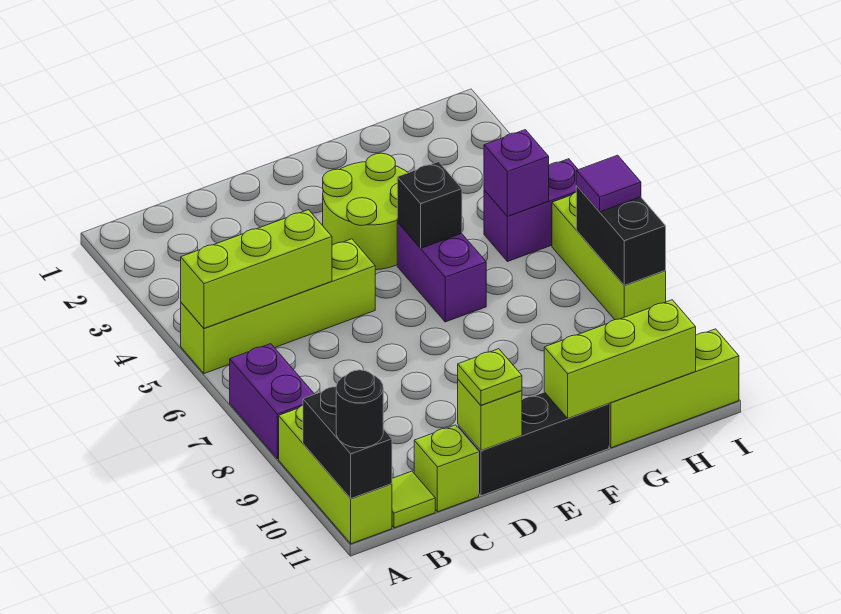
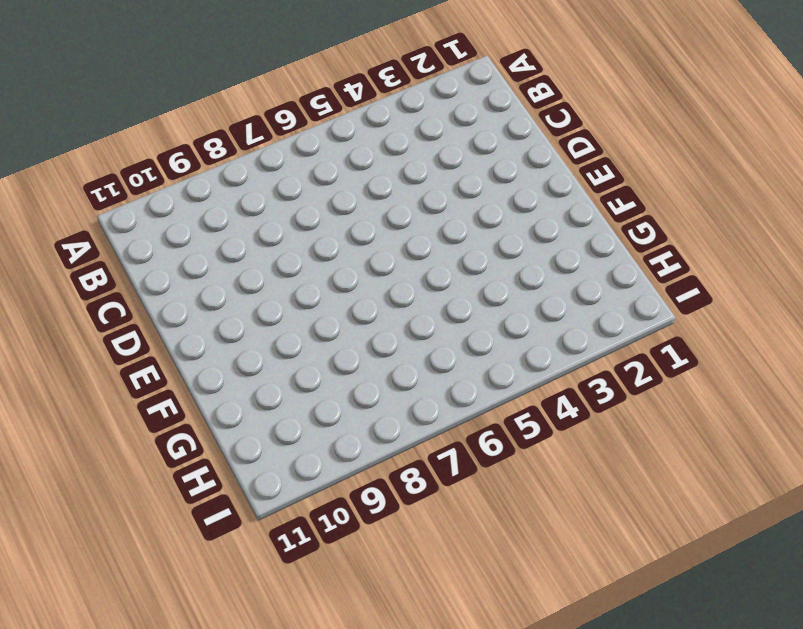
none -> lime 1x4 brick [181,239,375,374]
none -> purple 1x2 brick [230,344,314,459]
none -> lime 1x3 brick [279,405,392,544]

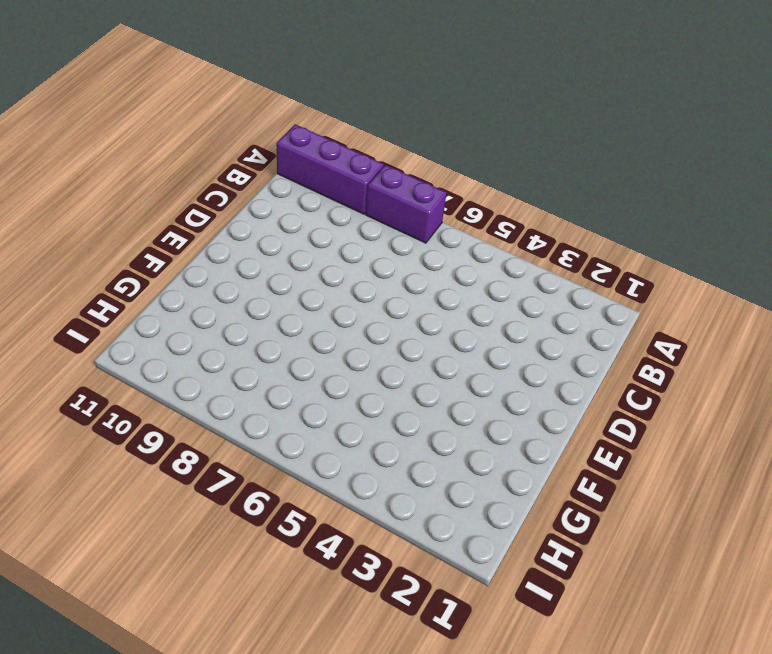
purple 1x3 brick [276,124,384,214] -> lime 1x3 brick [279,405,392,544]
none -> lime 1x4 brick [181,239,375,374]
none -> lime 1x1 tile [392,471,435,528]
none -> lime 1x1 brick [414,425,479,512]

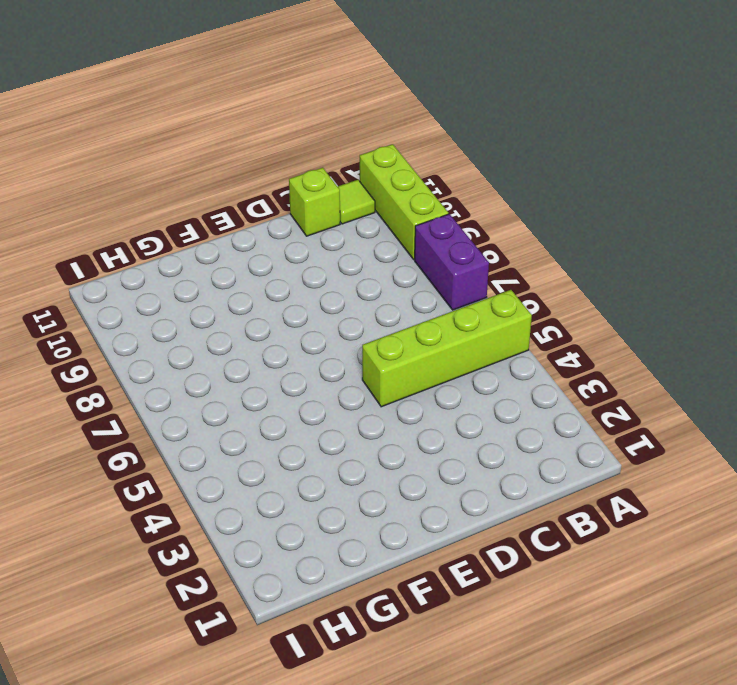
none -> black 1x3 brick [458,392,609,496]
none -> lime 2x2 round brick [323,153,408,270]
none -> purple 1x2 brick [397,222,486,322]

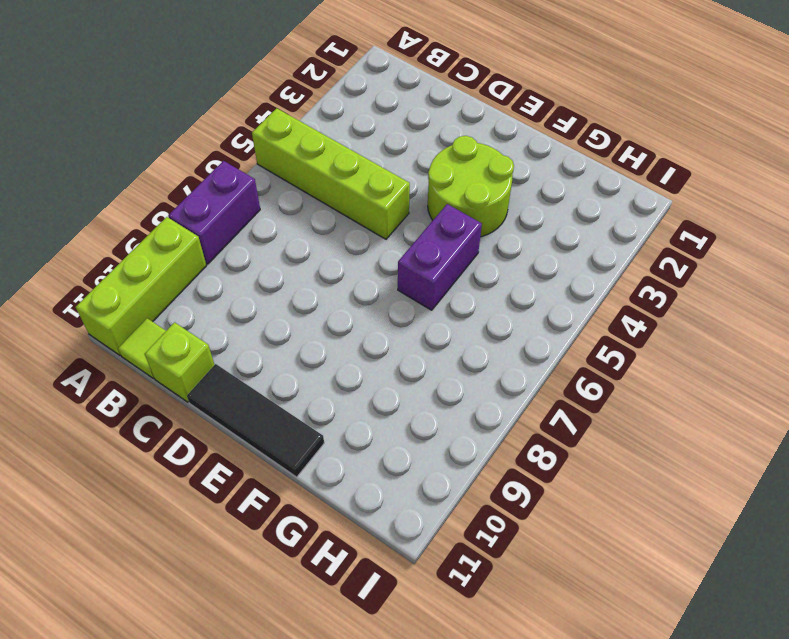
black 1x3 tile [187,364,324,477] -> black 1x3 brick [458,392,609,496]
none -> lime 1x3 brick [609,329,739,448]
none -> purple 1x2 brick [484,159,578,262]
none -> lime 1x3 brick [552,192,666,320]

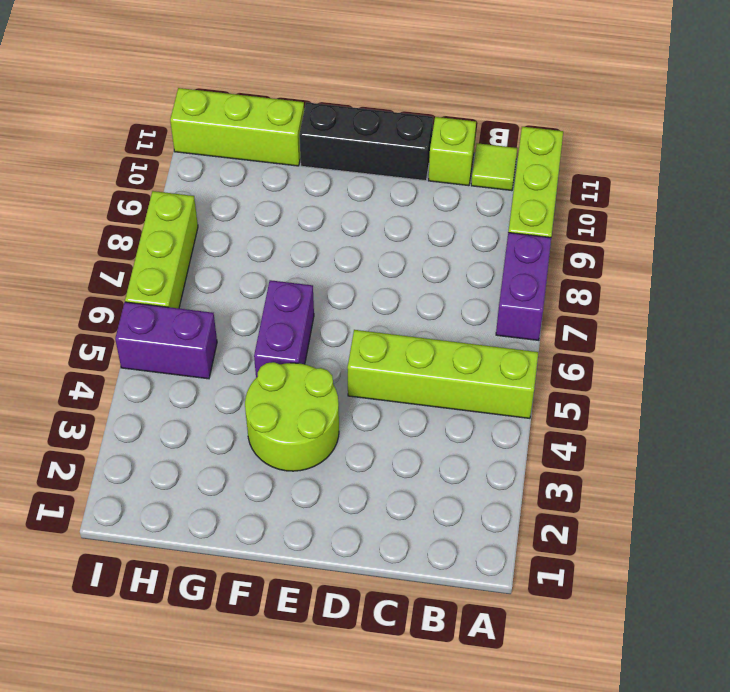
none -> lime 1x3 brick [181,210,332,328]
none -> black 1x2 brick [303,387,392,498]
none -> lime 1x1 brick [458,380,522,450]

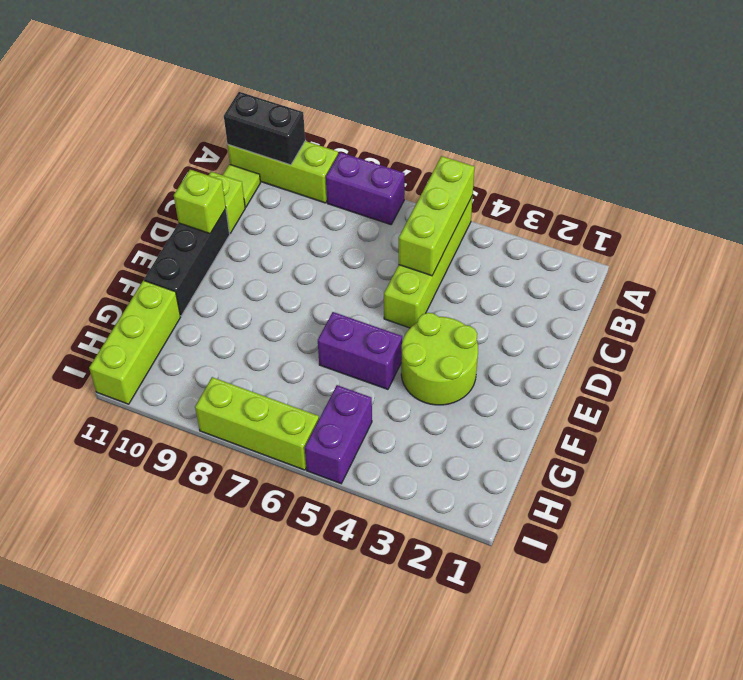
none -> black 1x1 brick [397,162,462,248]
none -> lime 1x3 brick [544,300,696,418]
none -> purple 1x1 brick [484,130,549,216]

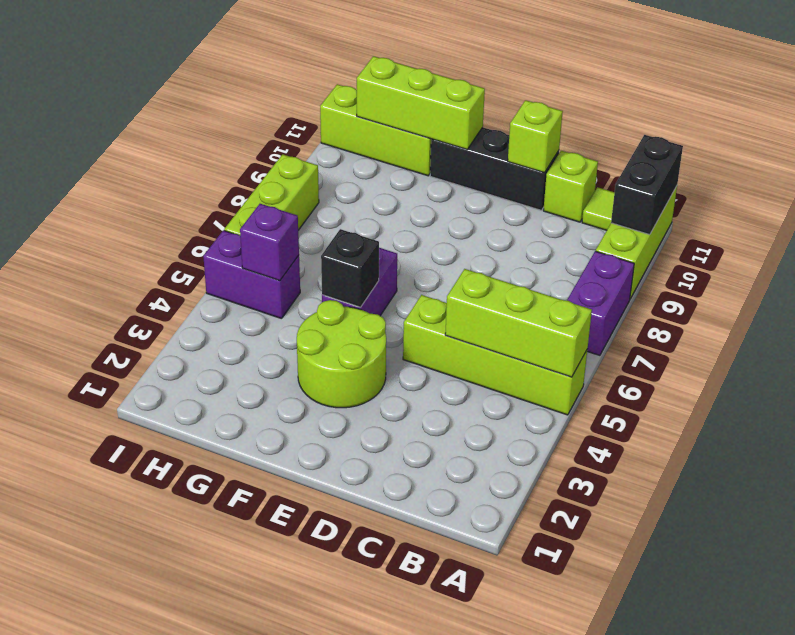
none -> black 1x2 brick [576,186,666,285]
none -> black 1x1 round brick [336,370,383,448]
none -> lime 1x1 plate [458,349,522,405]

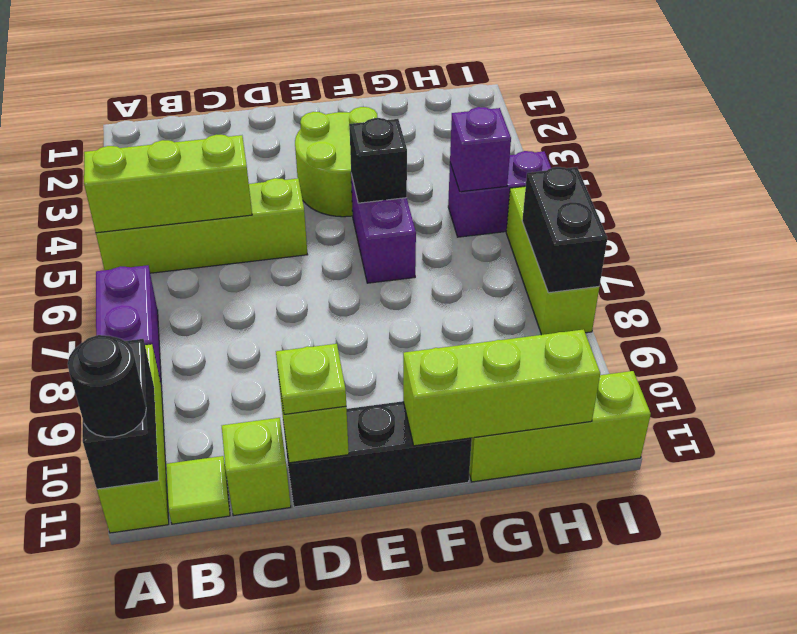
none -> purple 1x1 tile [576,155,641,212]

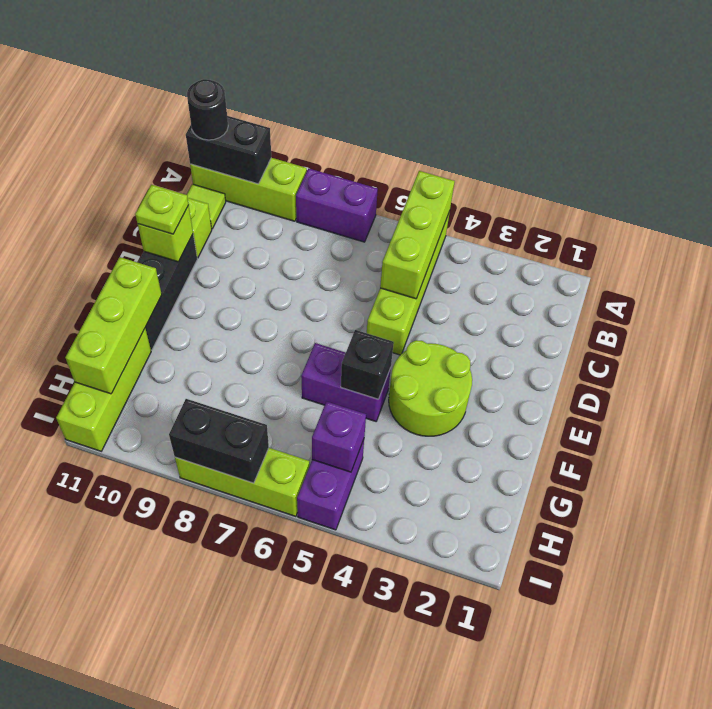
none -> purple 1x1 tile [576,155,641,212]

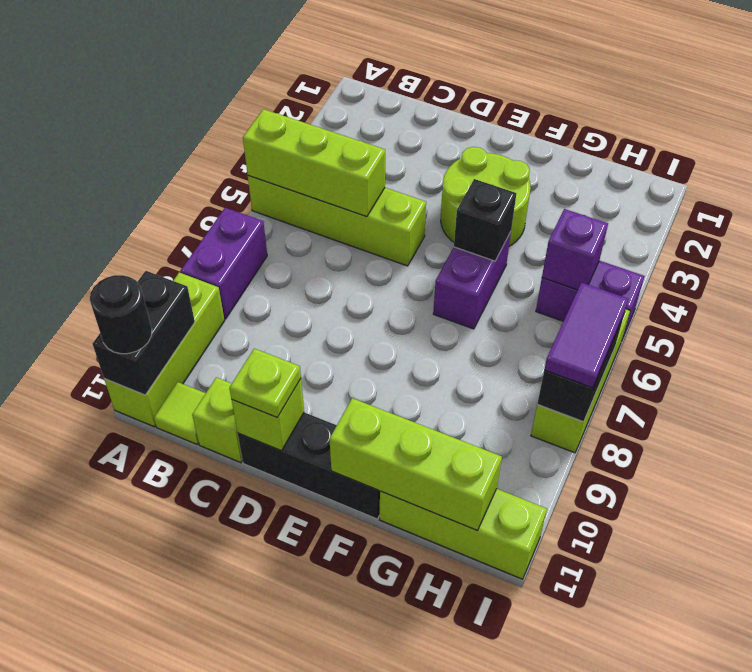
purple 1x2 tile [544,282,628,388] -> purple 1x1 tile [576,155,641,212]

